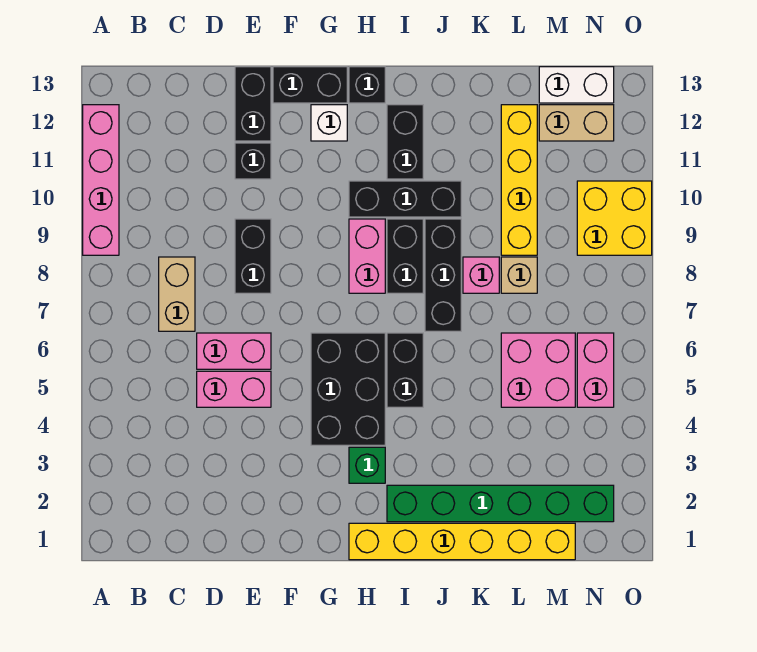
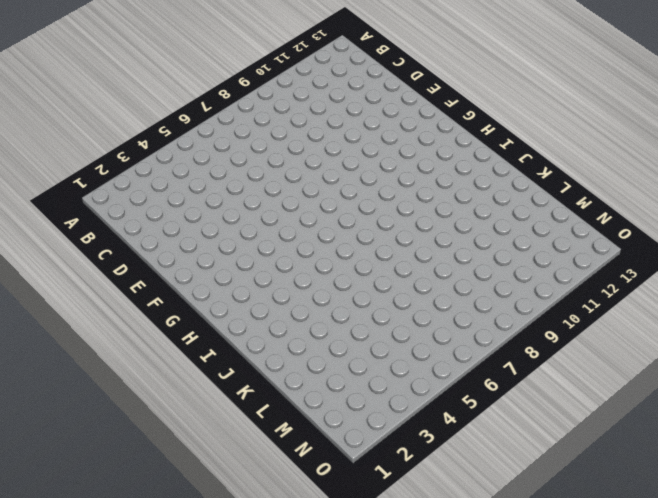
none -> pink 1x4 brick [83,105,119,255]
none -> tan 1x2 brick [159,257,195,331]
none -> pink 1x2 brick [197,371,271,407]

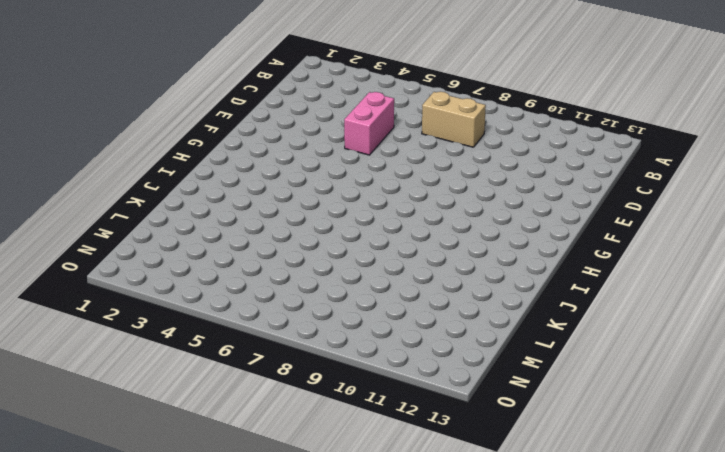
none -> pink 1x4 brick [83,105,119,255]
none -> pink 1x2 brick [197,333,271,369]
none -> black 1x2 brick [235,219,271,293]

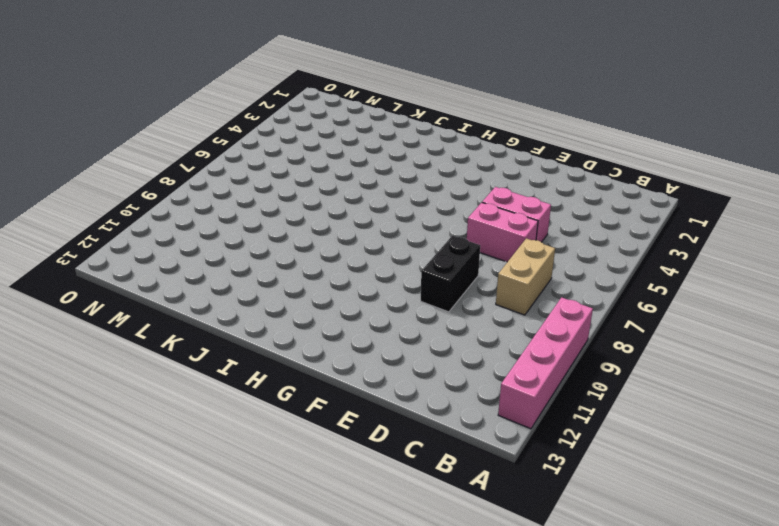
none -> black 1x1 brick [235,143,271,179]
none -> black 1x2 brick [235,67,271,141]
none -> black 1x2 brick [273,67,347,103]

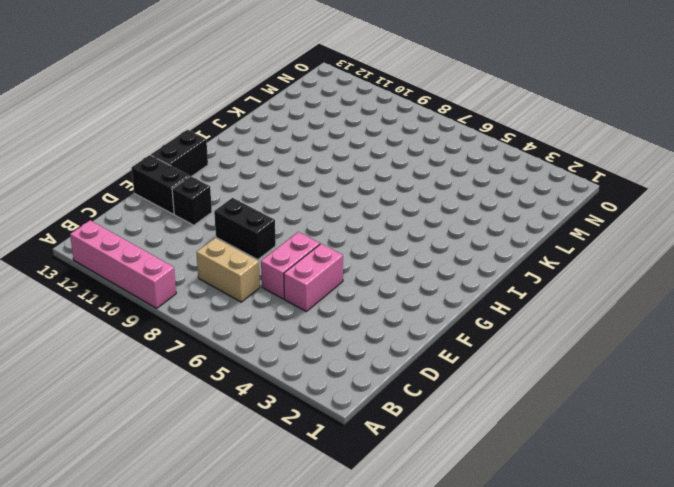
none -> black 2x3 brick [311,333,385,445]
none -> white 1x1 brick [311,105,347,141]
none -> yellow 1x6 brick [349,523,575,560]

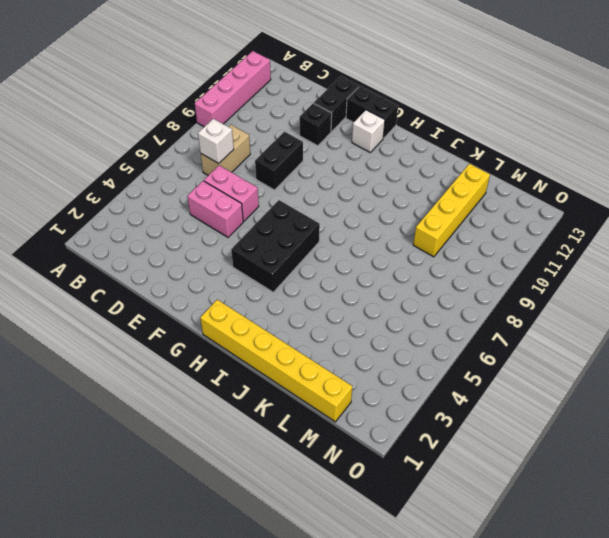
white 1x1 brick [198,119,234,163] -> none
none -> green 1x1 brick [349,447,385,483]
none -> pink 1x2 brick [349,219,385,293]
none -> black 1x3 brick [349,181,461,217]

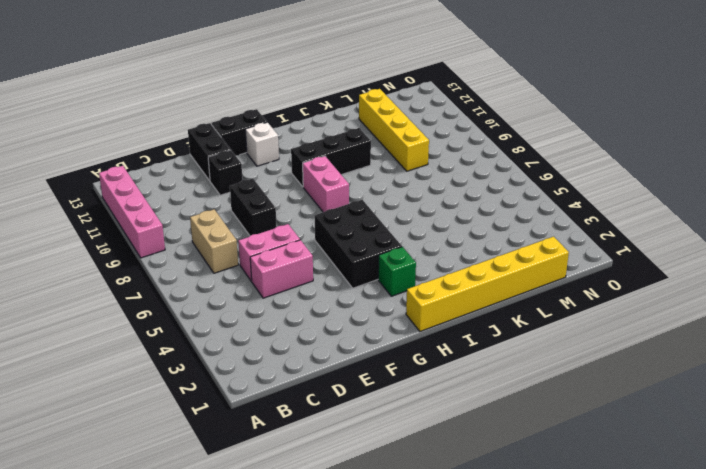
none -> black 1x1 brick [349,67,385,103]
none -> green 1x6 brick [387,485,614,522]
none -> black 1x2 brick [387,333,423,407]

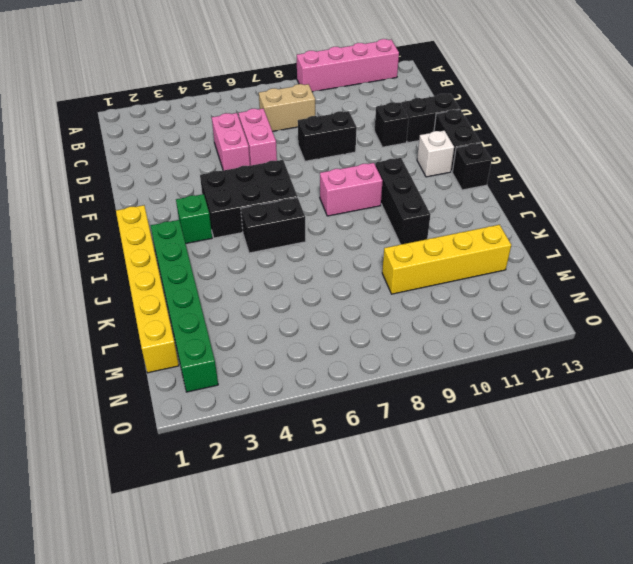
none -> black 1x2 brick [387,219,423,293]
none -> black 1x2 brick [387,105,423,179]
none -> black 1x3 brick [425,219,461,331]

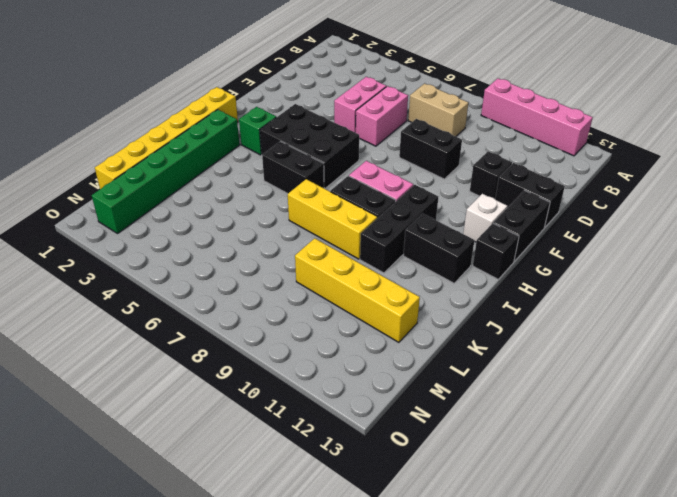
yellow 1x3 brick [288,179,377,259] -> black 1x3 brick [425,219,461,331]
none -> pink 1x1 brick [463,257,499,293]
none -> pink 2x2 brick [501,333,575,407]
none -> tan 1x1 brick [501,257,537,293]

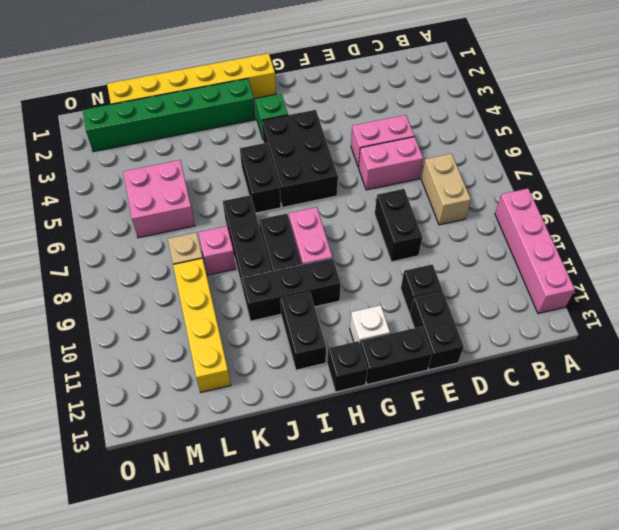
none -> tan 1x2 brick [539,105,614,141]
none -> white 1x2 brick [539,67,614,103]
none -> pink 1x2 brick [577,333,614,407]

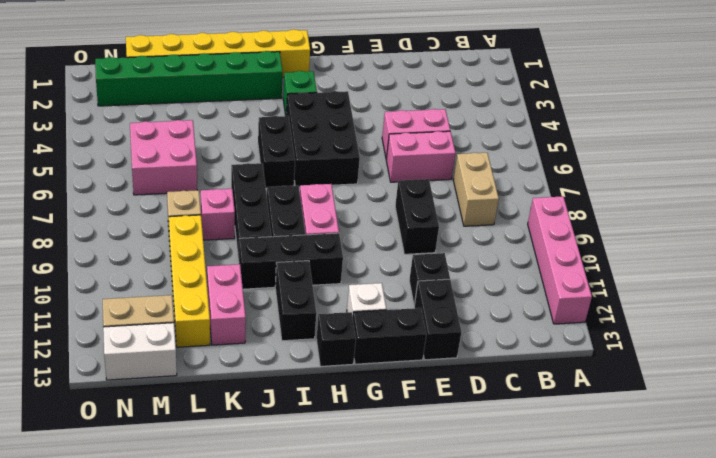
pink 1x2 brick [207,264,246,345] -> pink 1x2 brick moved to [577,333,614,407]
none -> yellow 2x2 brick [577,181,652,255]

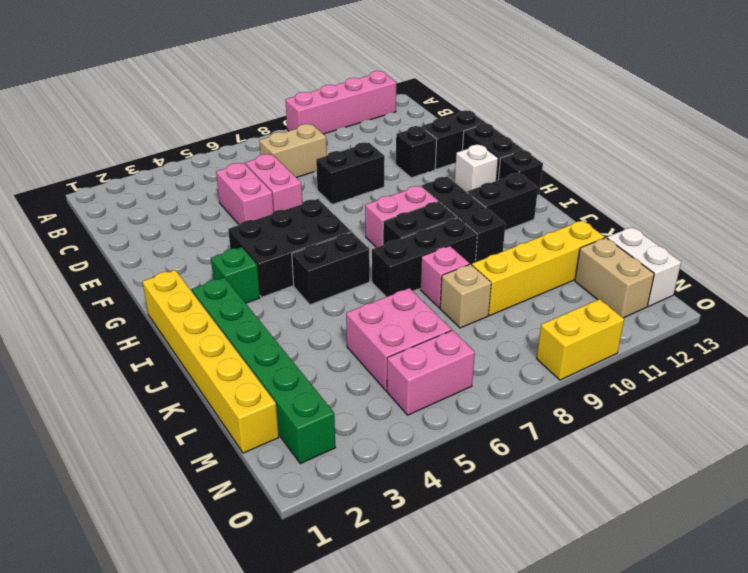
yellow 1x2 brick [537,299,624,380] -> yellow 2x2 brick [577,181,652,255]

